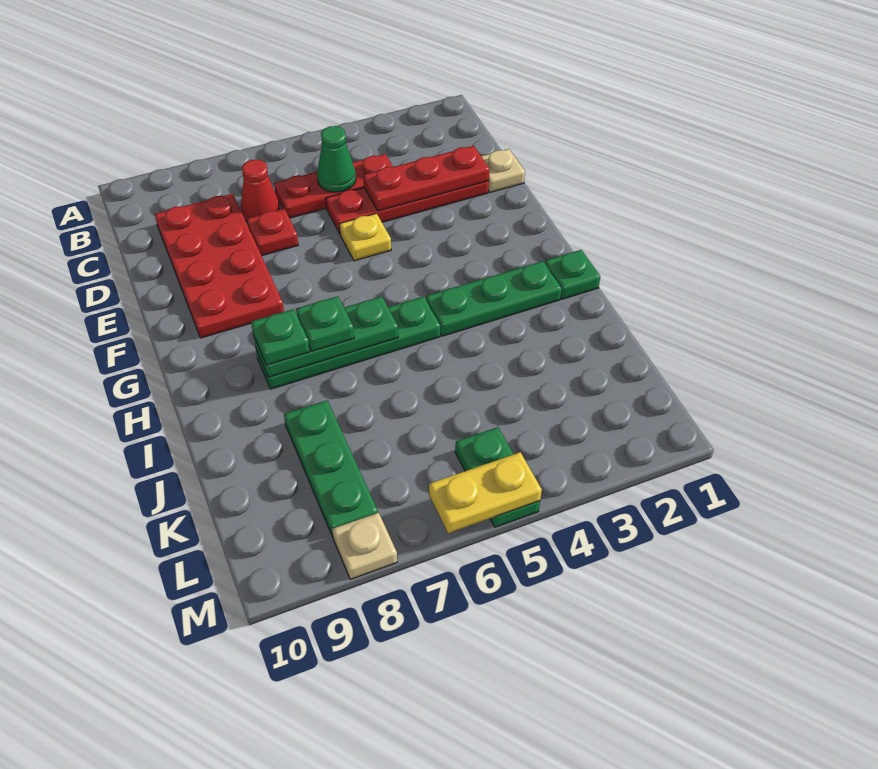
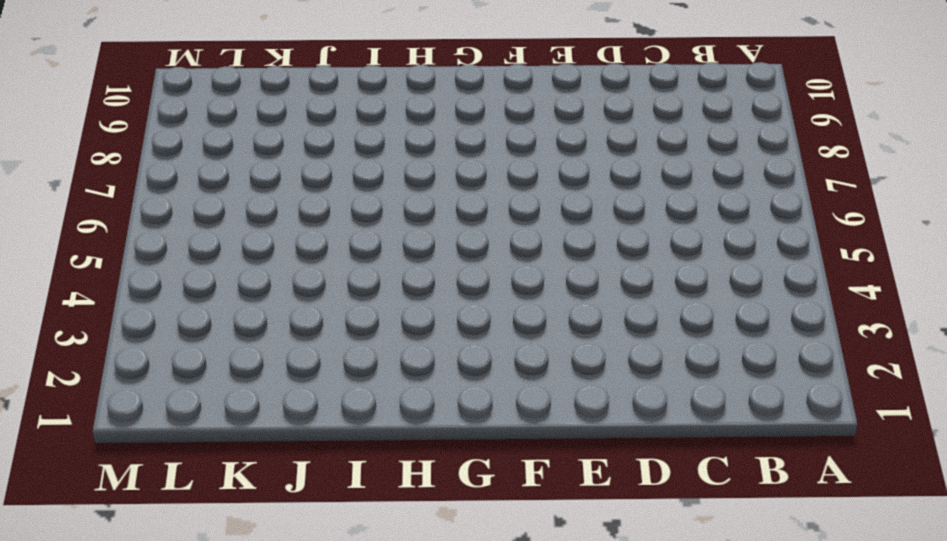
none -> red 1x3 plate [274,154,393,218]
none -> red 1x1 cone [241,160,280,222]
none -> red 2x4 plate [155,194,284,338]

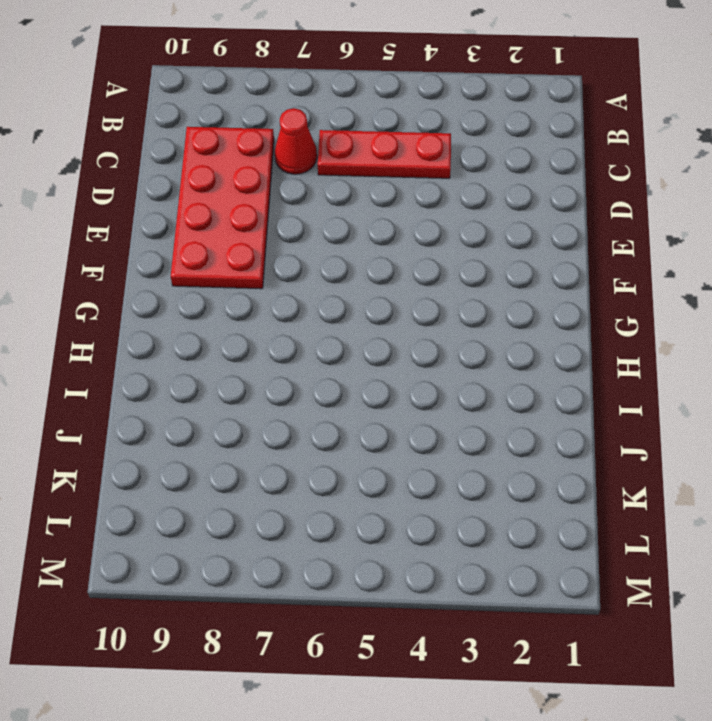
none -> tan 1x1 plate [481,149,525,192]
none -> red 1x4 plate [326,181,489,234]
none -> red 1x1 plate [247,209,298,256]

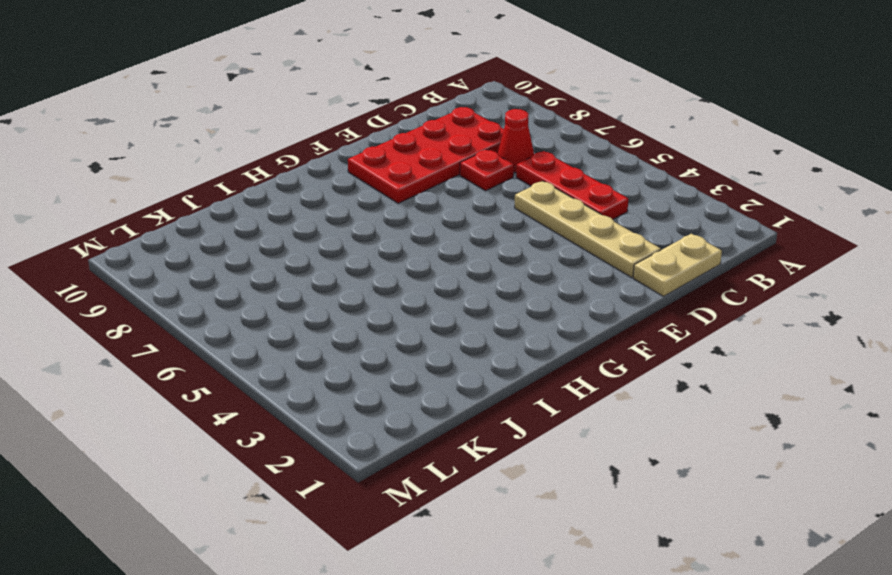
tan 1x2 plate [633,234,722,296] -> tan 1x1 plate [481,149,525,192]
tan 1x4 plate [515,181,661,277] -> red 1x4 plate [326,181,489,234]
none -> yellow 1x1 plate [339,213,391,261]
none -> green 1x1 plate [545,250,600,299]
none -> green 1x3 plate [426,261,562,336]

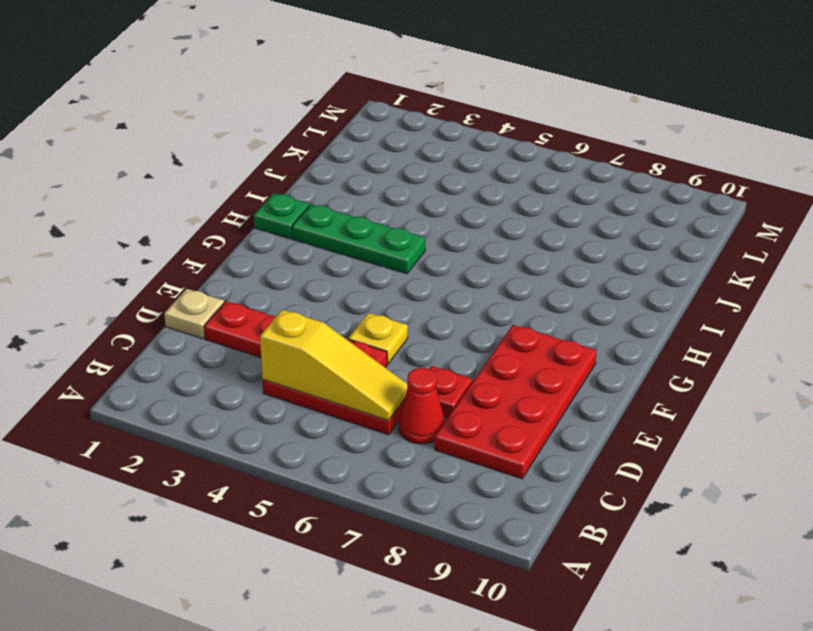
yellow 1x3 slope [260,310,408,420] -> green 1x1 cone [317,126,356,192]
none -> green 1x4 plate [256,297,440,389]
none -> green 1x3 plate [284,400,378,537]
none -> green 1x2 plate [455,427,540,527]

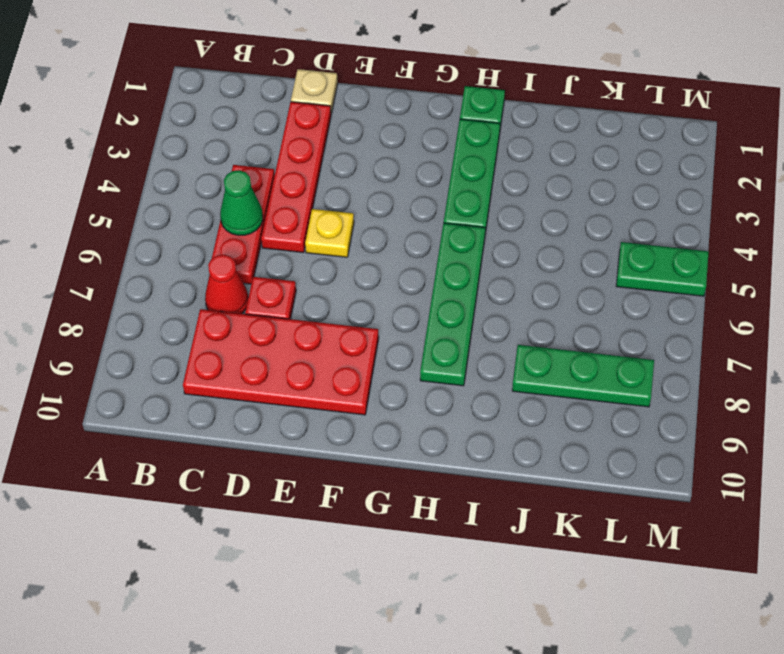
none -> tan 1x1 plate [332,513,397,579]
none -> red 1x3 plate [363,146,490,211]
none -> green 1x3 plate [253,296,398,377]

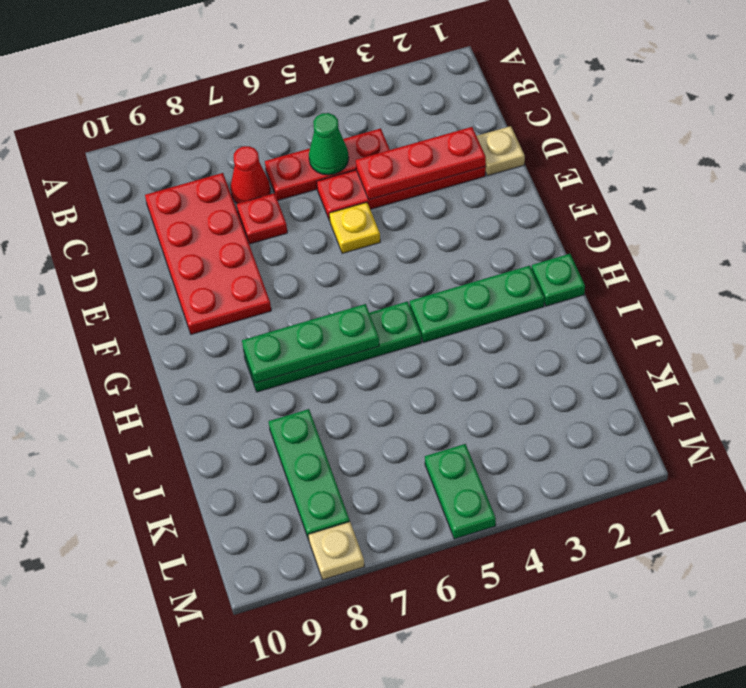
none -> yellow 1x2 plate [429,452,542,533]
none -> green 1x1 plate [296,296,354,351]
none -> green 1x1 plate [251,309,310,365]

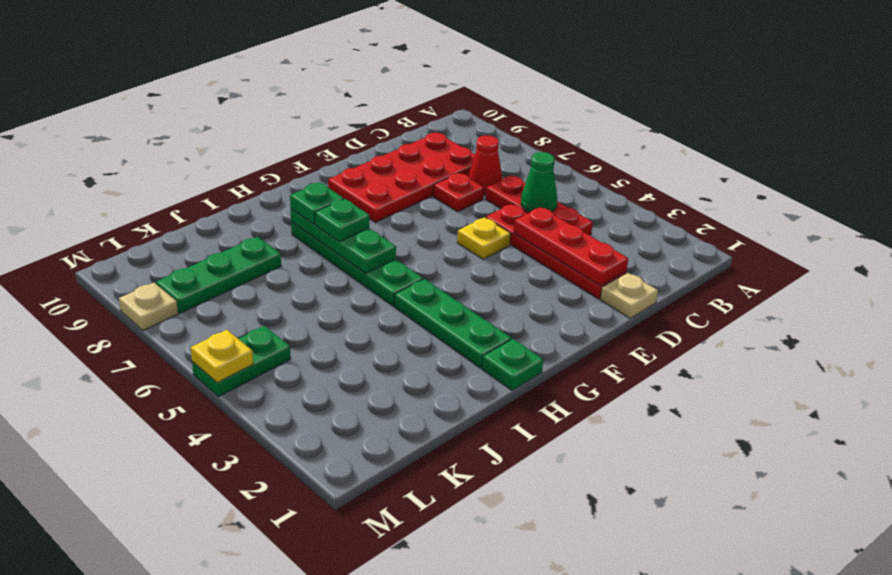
yellow 1x1 plate [191,330,253,383] -> yellow 1x2 plate [429,452,542,533]

